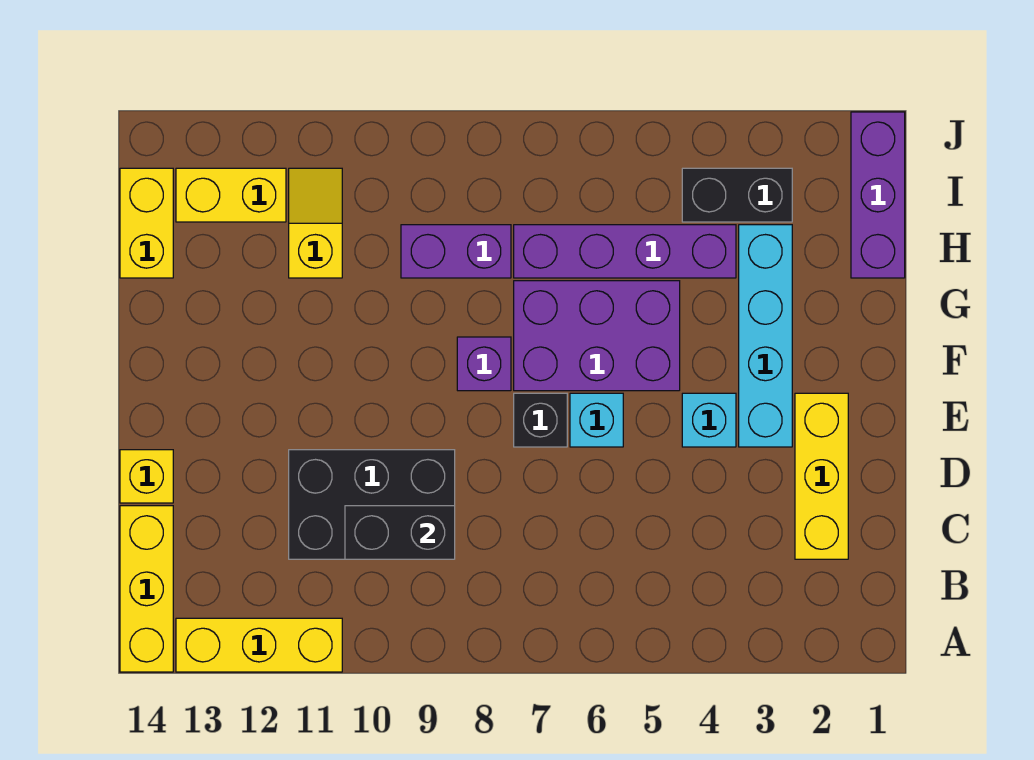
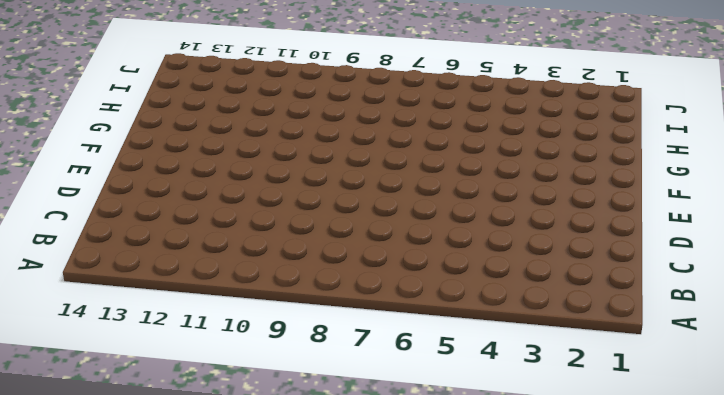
none -> yellow 1x3 brick [176,618,342,672]
none -> yellow 1x3 brick [120,506,173,672]
none -> yellow 1x3 brick [795,393,848,559]

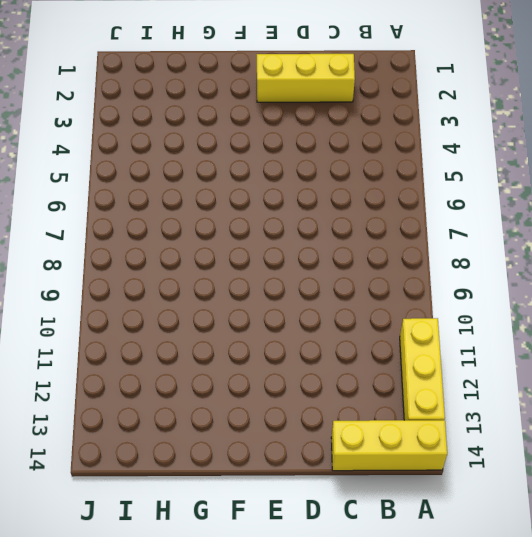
none -> black 2x3 brick [289,450,455,559]
none -> yellow 1x1 brick [120,450,173,503]
none -> cyan 1x4 brick [739,225,792,447]

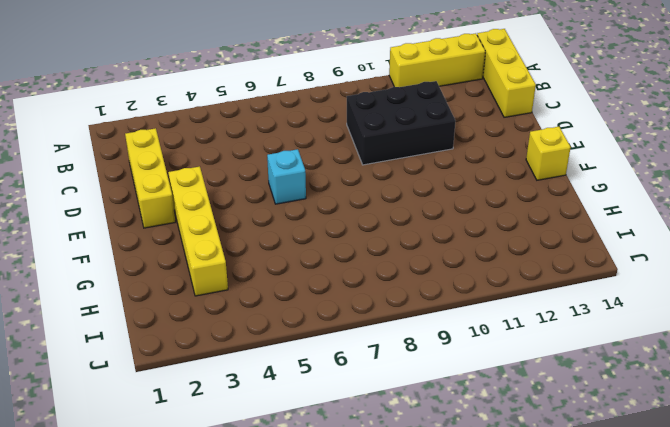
yellow 1x4 brick [168,166,228,296] -> cyan 1x4 brick [739,225,792,447]
yellow 1x1 brick [526,127,571,180] -> yellow 1x1 brick moved to [120,450,173,503]
none -> cyan 1x1 brick [682,393,736,447]
none -> black 1x1 brick [514,393,567,447]
none -> purple 2x3 brick [514,281,680,391]

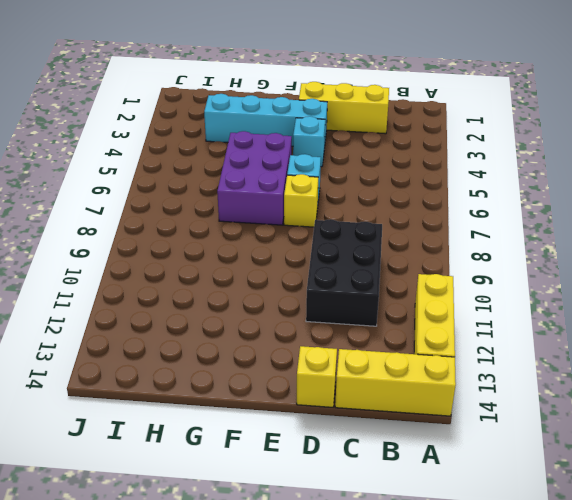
yellow 1x1 brick [284,174,318,227] -> black 1x1 brick [514,393,567,447]
none -> purple 1x1 brick [457,337,511,391]
none -> purple 1x3 brick [851,112,905,278]
none -> purple 1x4 brick [514,225,736,278]

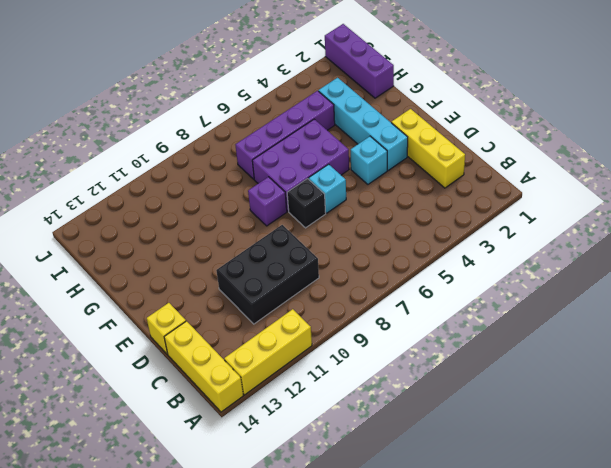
none -> purple 1x2 brick [401,225,511,278]
none -> yellow 1x2 slope [289,168,342,278]
none -> yellow 1x2 brick [120,168,173,278]

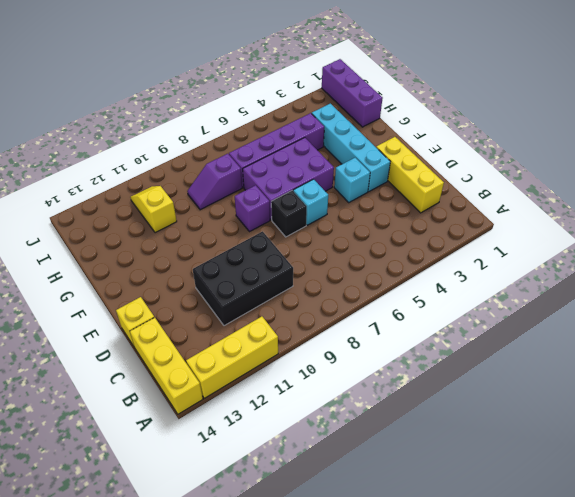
purple 1x2 slope [187,154,242,210] -> purple 1x2 brick [401,225,511,278]
none -> yellow 1x2 brick [120,168,173,278]
none -> black 1x2 brick [682,168,792,222]
none -> yellow 1x2 brick [176,168,286,222]

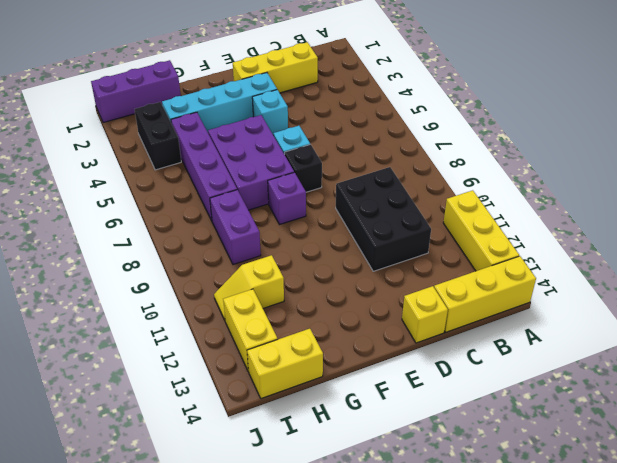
none -> black 1x2 brick [345,506,455,559]

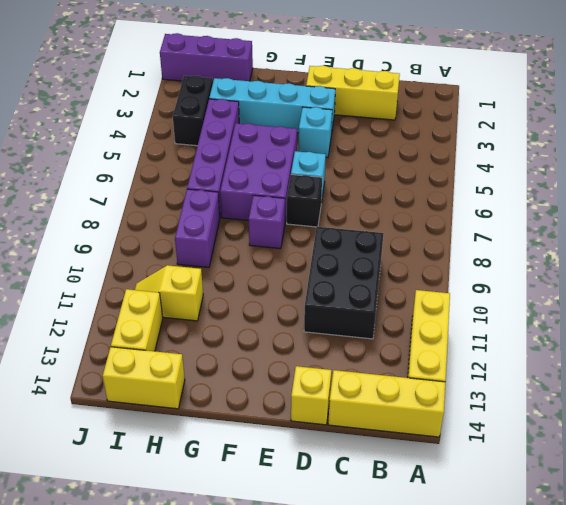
none -> black 1x2 brick [345,506,455,559]

